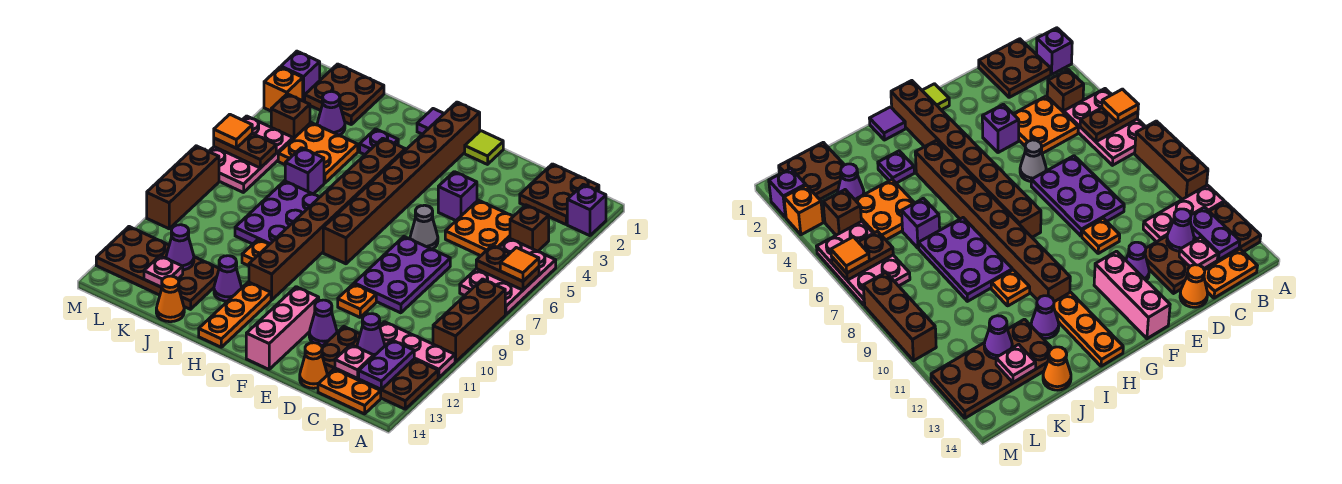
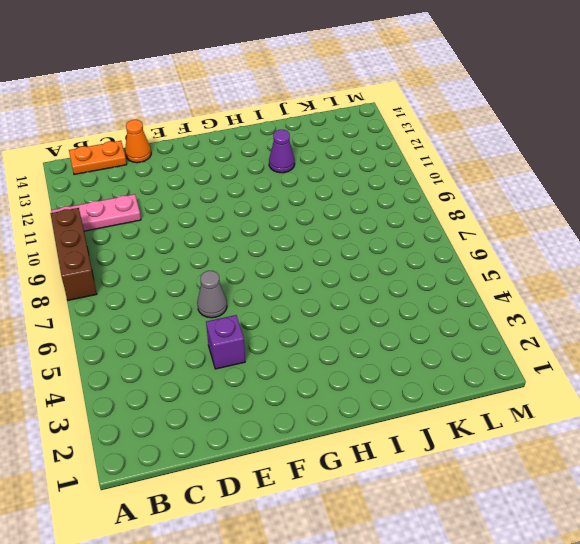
none -> purple 1x1 brick [567,184,606,236]
none -> pink 2x3 plate [460,238,556,315]
none -> brown 2x4 plate [322,327,438,409]
none -> brown 2x2 plate [520,164,599,224]

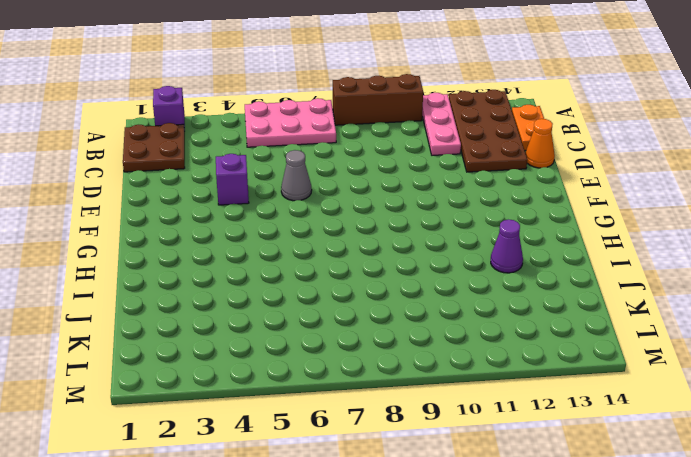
none -> brown 1x1 brick [510,205,549,251]
none -> orange 2x2 plate [445,200,513,256]
none -> purple 2x3 plate [354,237,450,313]
none -> orange 1x1 plate [338,284,376,317]

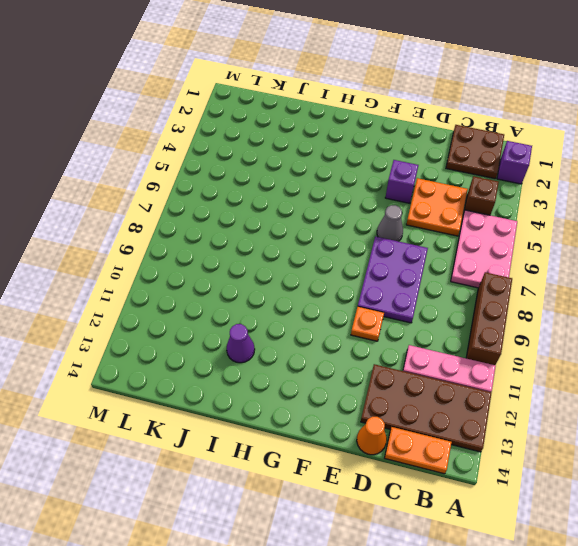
none -> purple 1x1 cone [309,300,337,346]
none -> lime 1x1 tile [465,131,503,164]
none -> pink 1x3 brick [246,287,319,369]
none -> brown 1x8 brick [323,102,480,264]

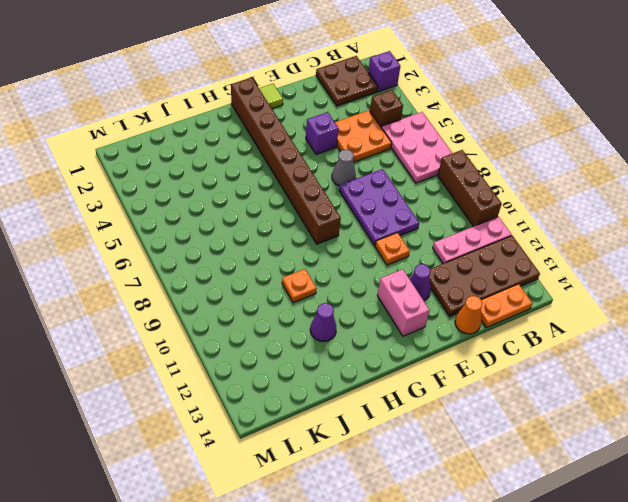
pink 1x2 brick [377,269,430,336] -> pink 1x3 brick [246,287,319,369]
none -> purple 1x1 tile [417,109,444,134]
none -> brown 1x8 brick [249,138,405,300]
none -> orange 1x3 plate [199,282,271,347]
none -> purple 1x1 plate [360,129,398,155]

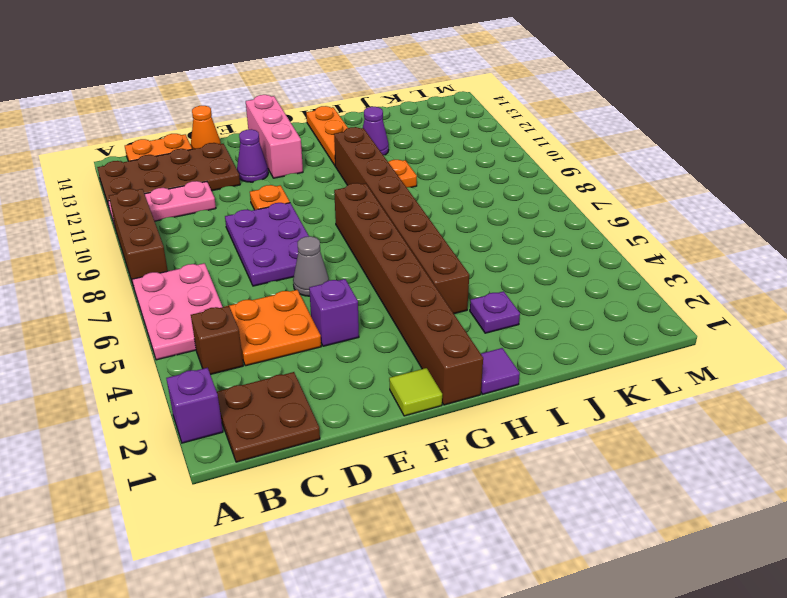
none -> purple 2x3 plate [235,181,319,244]
none -> orange 2x2 plate [278,123,358,183]
none -> purple 1x1 brick [285,148,324,194]
none -> brown 2x4 plate [96,227,219,309]

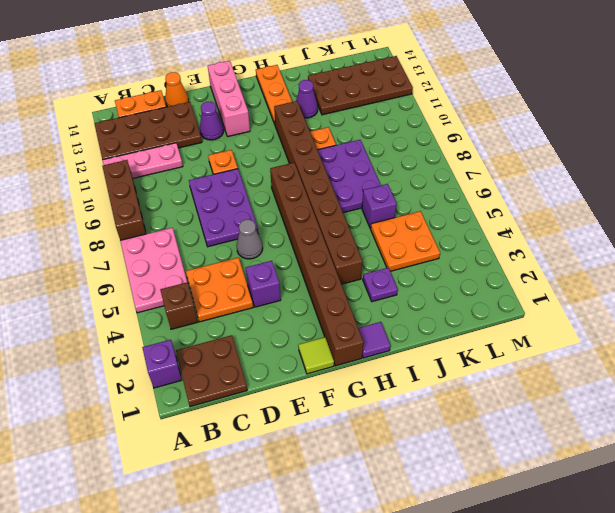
none -> orange 1x1 cone [156,276,184,322]
none -> brown 2x2 plate [305,64,384,124]
none -> purple 1x1 cone [317,92,345,135]
none -> brown 1x1 brick [271,94,310,139]

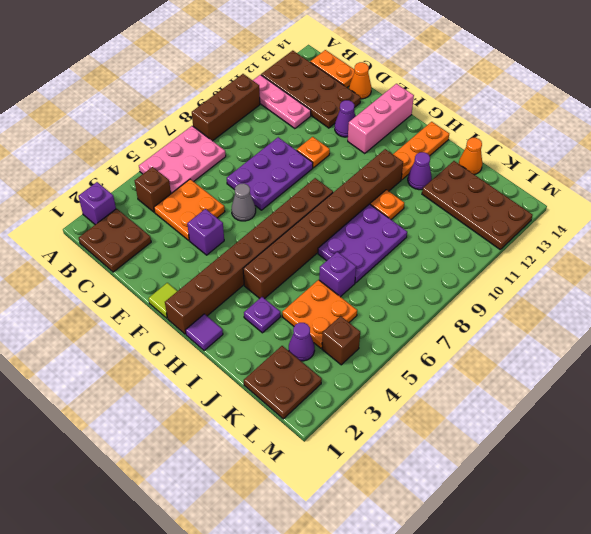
none -> pink 2x3 plate [209,116,293,193]
none -> purple 1x1 brick [281,51,320,102]
none -> orange 1x1 brick [264,67,303,111]
none -> brown 1x3 brick [147,146,219,229]

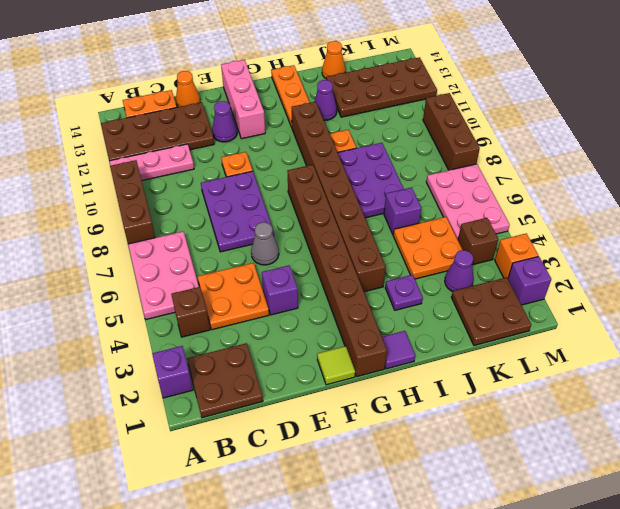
none -> brown 1x2 plate [476,245,539,290]
none -> purple 1x2 plate [359,340,414,389]
none -> purple 1x1 cone [357,314,385,356]
none -> pink 1x1 plate [335,345,374,378]

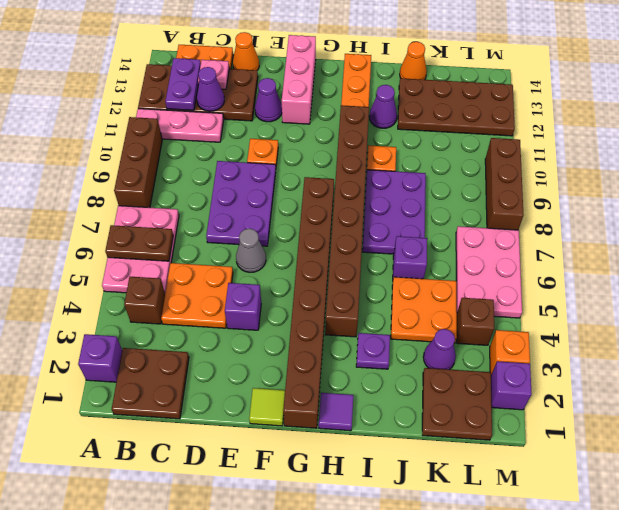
none -> purple 1x1 cone [166,225,194,270]
none -> pink 1x1 plate [144,256,183,287]
none -> brown 1x2 plate [214,134,276,168]
none -> orange 1x1 tile [500,248,539,281]

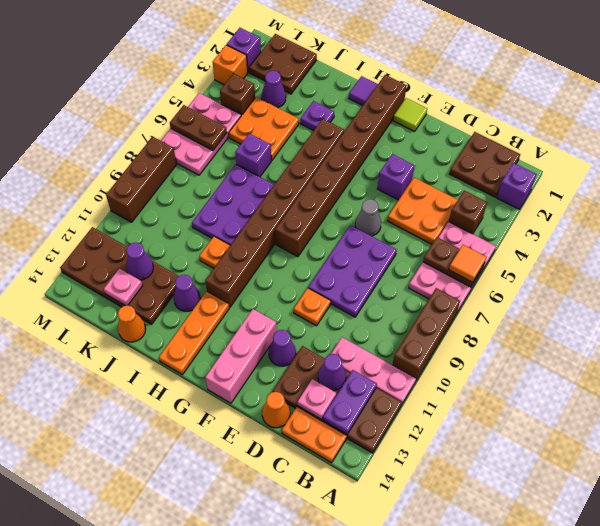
none -> orange 1x1 tile [214,114,252,148]

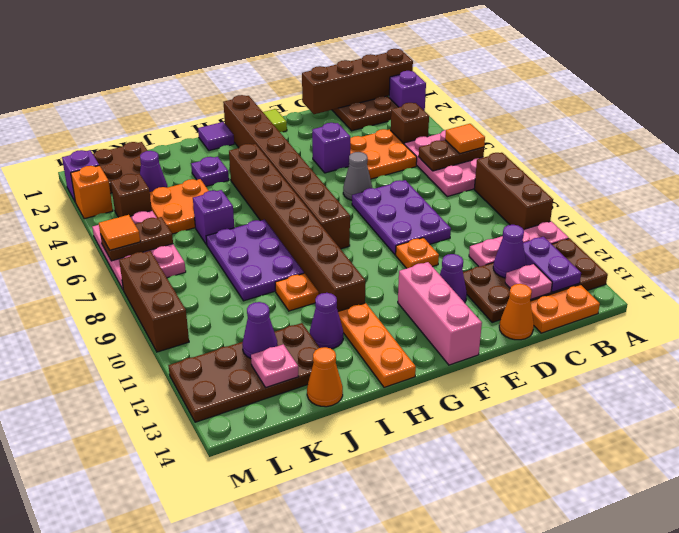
brown 1x4 brick [302,49,413,114] -> none

